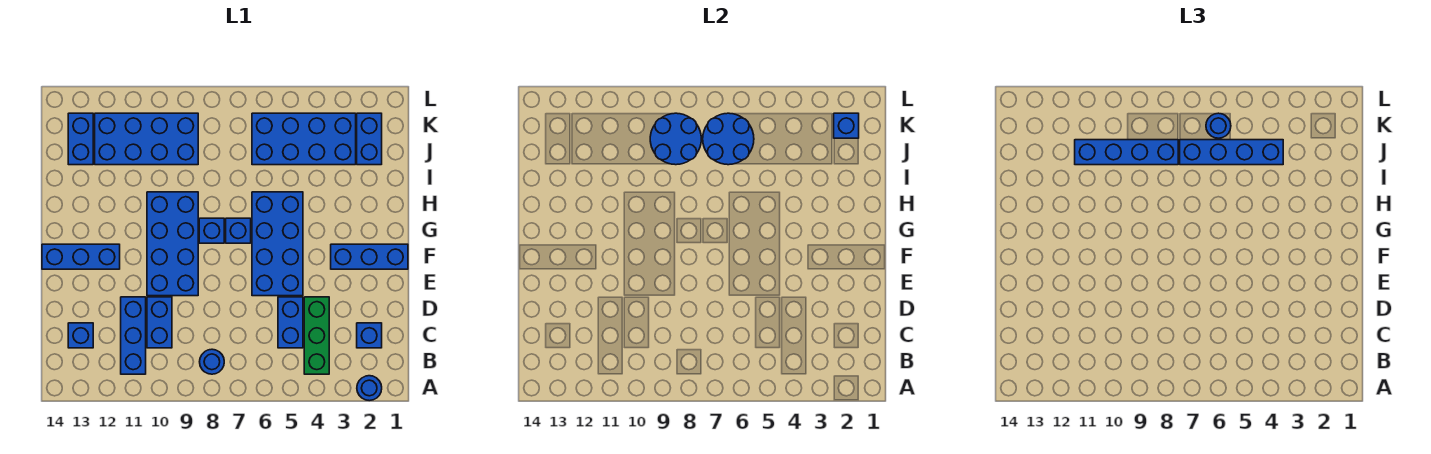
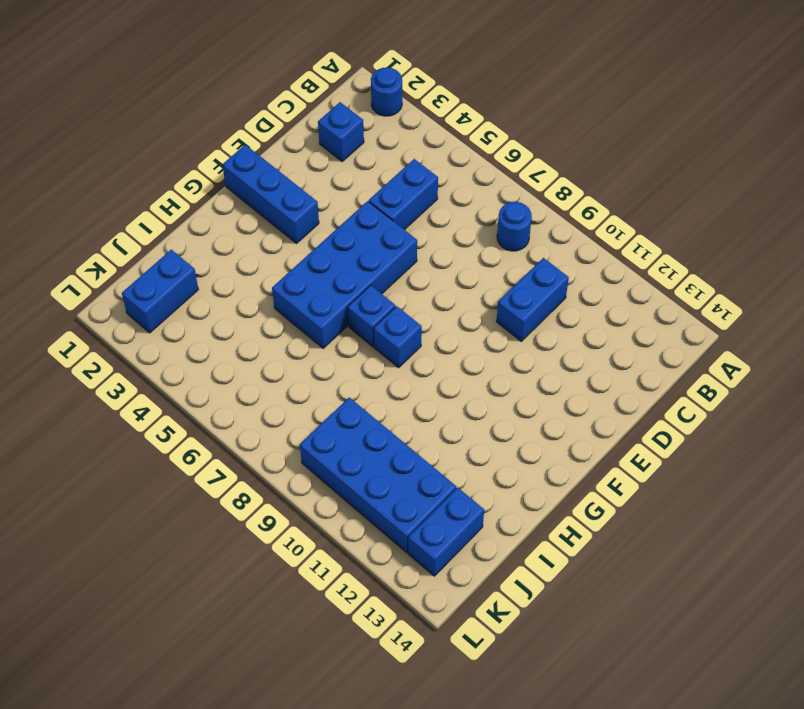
none -> green 1x3 brick [304,297,329,374]
none -> blue 1x3 brick [121,297,146,374]
none -> blue 1x1 brick [68,323,93,348]

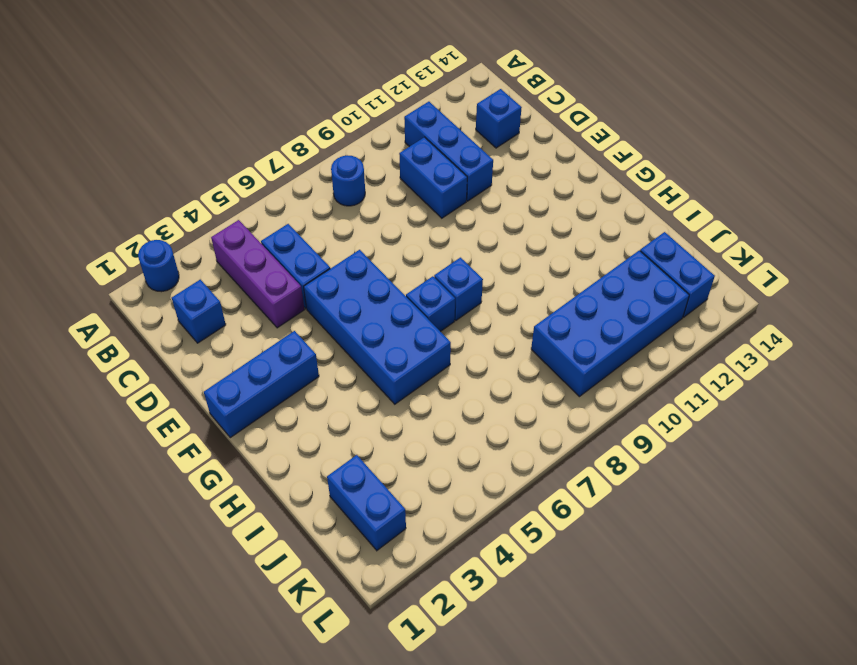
purple 1x3 brick [211,220,304,328] -> green 1x3 brick [304,297,329,374]
none -> blue 2x4 brick [147,192,198,296]
none -> blue 1x3 brick [42,244,120,269]
none -> blue 2x4 brick [252,113,356,165]

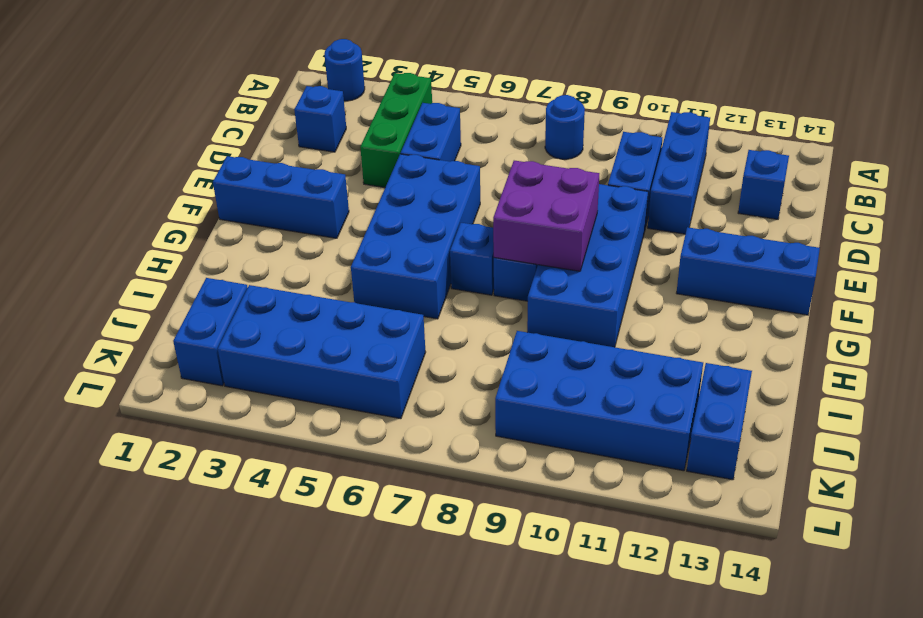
purple 2x2 brick [493,161,599,271] -> none
none -> blue 2x2 round brick [703,113,754,165]
none -> blue 2x2 round brick [650,113,701,165]
none -> blue 1x1 brick [834,113,859,138]

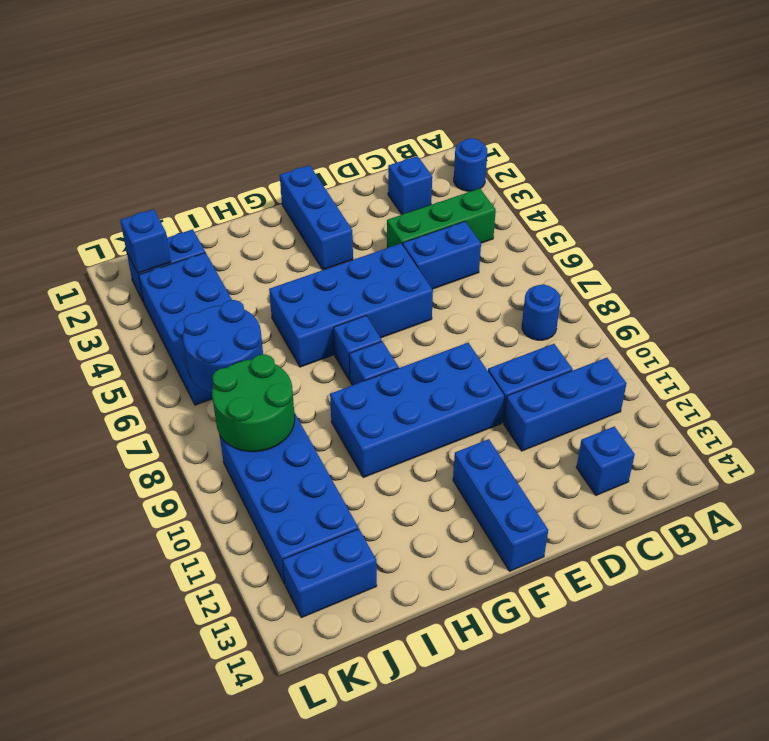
green 2x2 round brick [212,354,295,452] -> blue 2x2 round brick [650,113,701,165]
none -> blue 1x4 brick [1180,140,1283,165]
none -> blue 1x4 brick [1075,140,1178,165]
none -> blue 1x1 round brick [1206,113,1231,138]

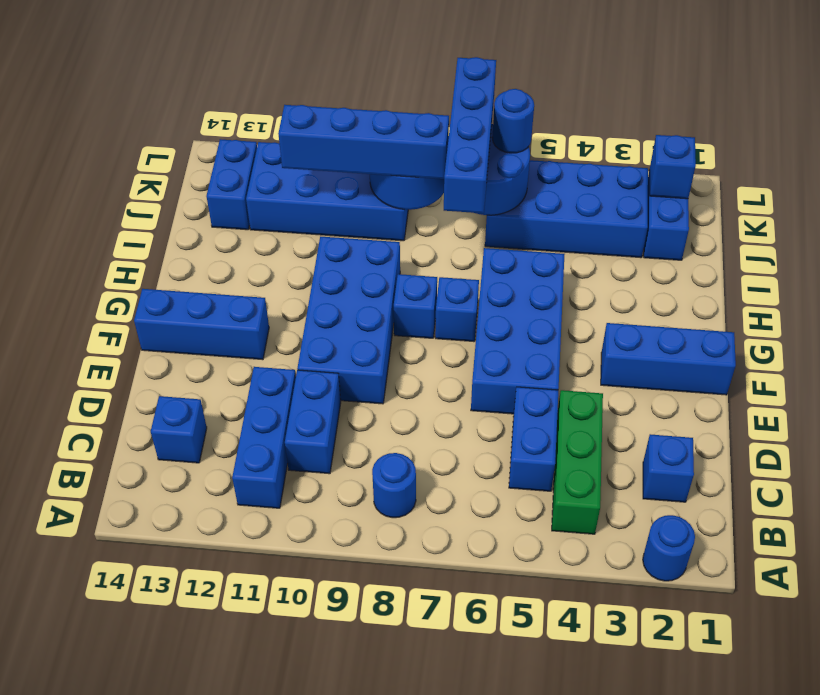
blue 1x4 brick [444,57,496,213] -> blue 1x4 brick turned to [1180,140,1283,165]

